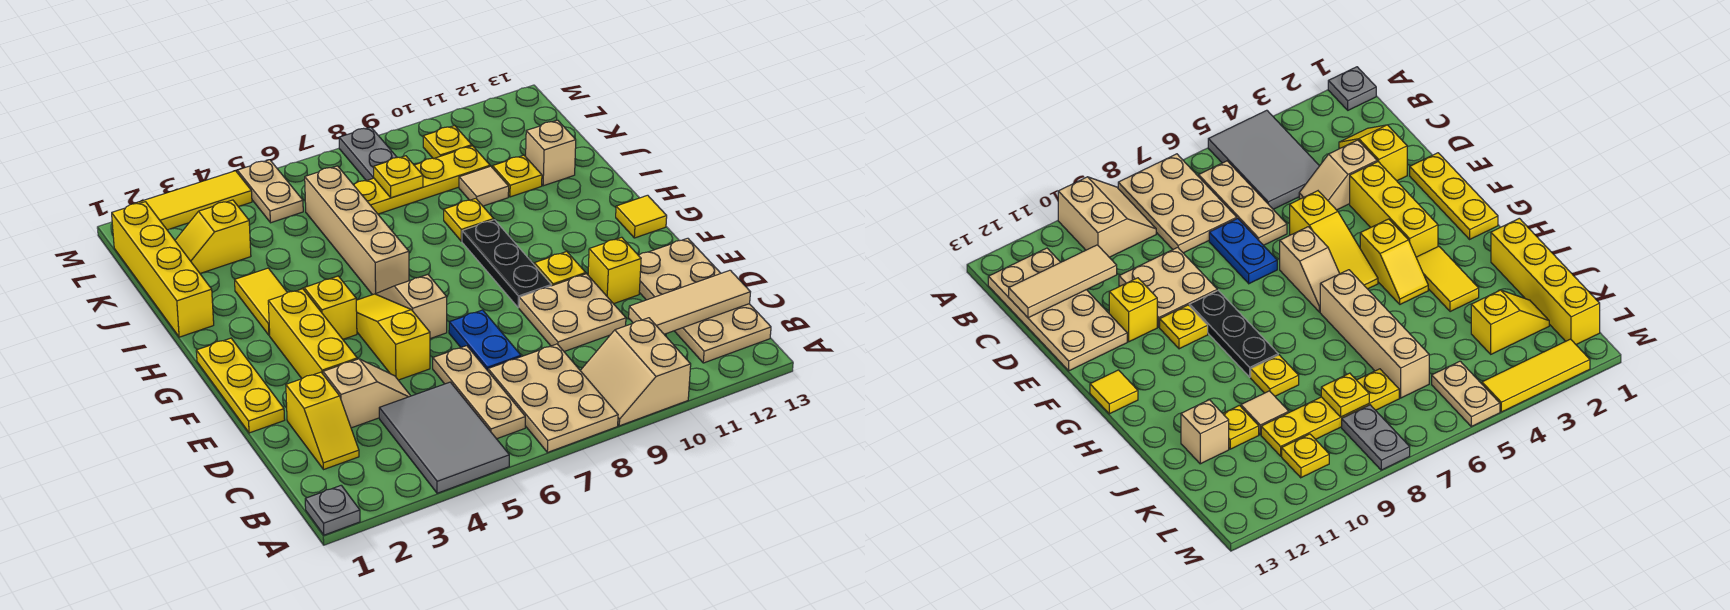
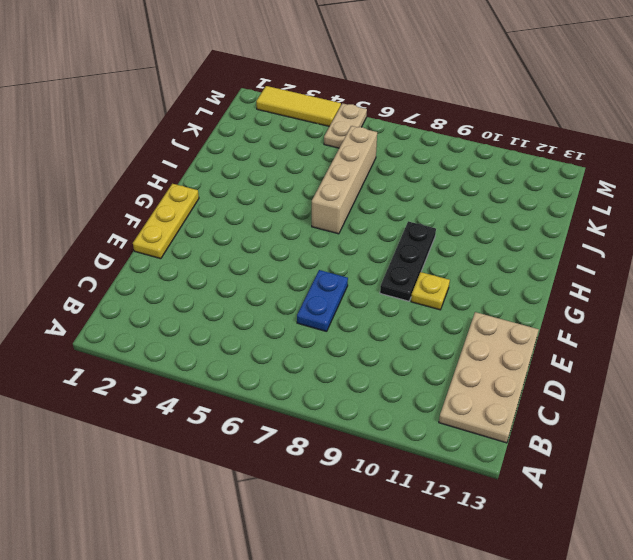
none -> grey 1x1 plate [305,485,360,535]
none -> grey 2x3 tile [379,382,509,493]
none -> tan 2x3 plate [488,344,618,452]
none -> tan 2x2 slope [580,318,691,426]

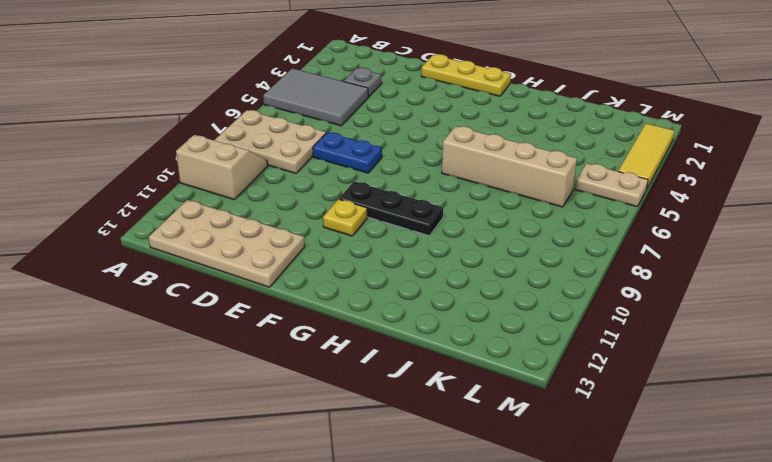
grey 1x1 plate [344,68,381,97] -> grey 1x1 plate moved to [305,485,360,535]
none -> tan 1x3 plate [433,346,525,439]
none -> yellow 1x2 slope [286,372,359,469]
none -> tan 1x2 slope [323,359,410,428]
none -> tan 2x2 plate [519,274,626,351]

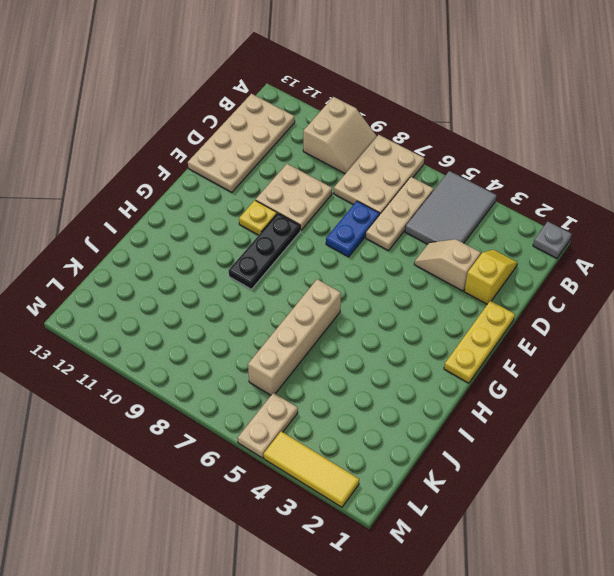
none -> yellow 1x3 brick [268,289,357,378]
none -> yellow 1x3 slope [356,294,430,380]
none -> yellow 1x1 brick [588,237,641,304]
none -> tan 1x2 slope [377,275,447,339]

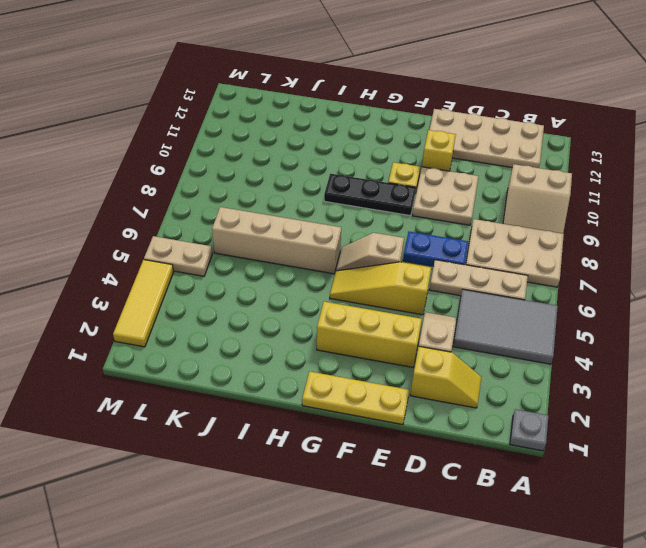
none -> yellow 1x2 slope [302,276,357,339]
none -> yellow 1x1 tile [616,195,667,238]
none -> yellow 1x2 tile [235,268,287,335]
none -> yellow 1x4 brick [112,202,214,337]

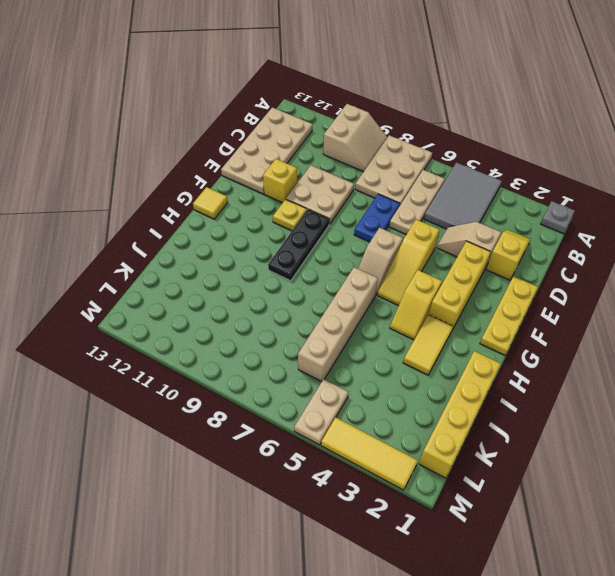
none -> yellow 1x1 plate [444,198,494,241]
none -> tan 1x1 tile [459,166,509,206]
none -> yellow 1x1 plate [493,155,542,197]
none -> tan 1x1 brick [526,120,576,186]

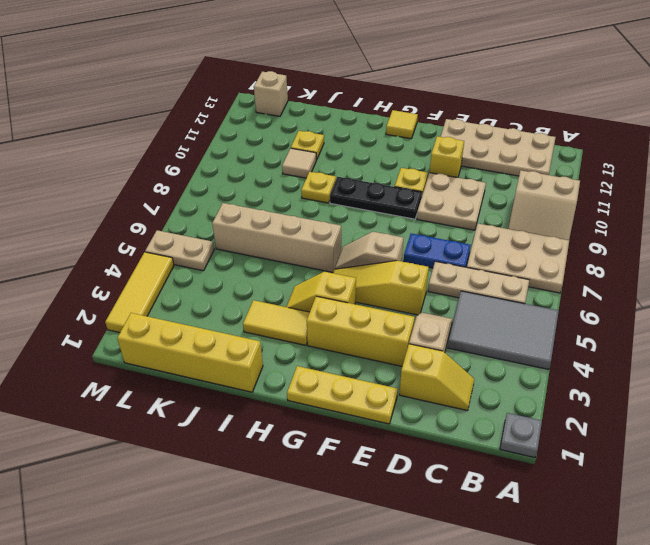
tan 1x1 brick [254,71,288,116] -> tan 1x1 brick moved to [526,120,576,186]
none -> yellow 1x2 slope [175,200,251,273]
none -> yellow 1x4 plate [354,146,490,214]
none -> grey 1x2 plate [339,127,397,181]
none -> yellow 1x1 plate [423,126,472,159]

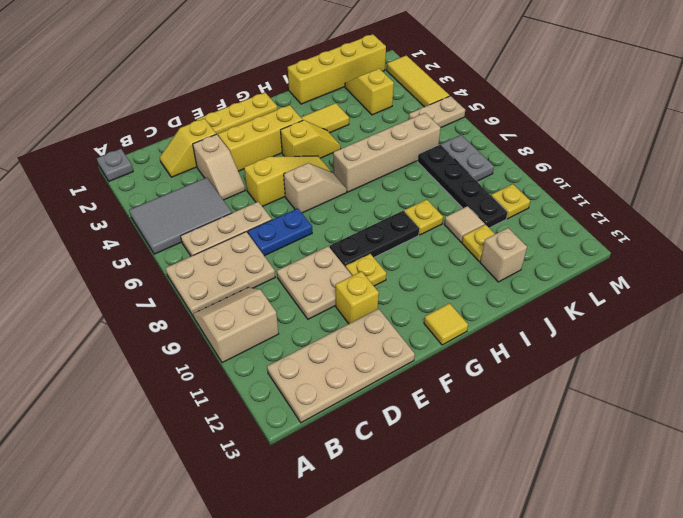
black 1x4 plate [417,145,508,228] -> yellow 1x4 plate [354,146,490,214]
grey 1x2 plate [440,135,494,181] -> grey 1x2 plate turned to [339,127,397,181]
none -> tan 1x3 tile [629,270,750,334]
none -> yellow 1x1 plate [374,156,423,198]

